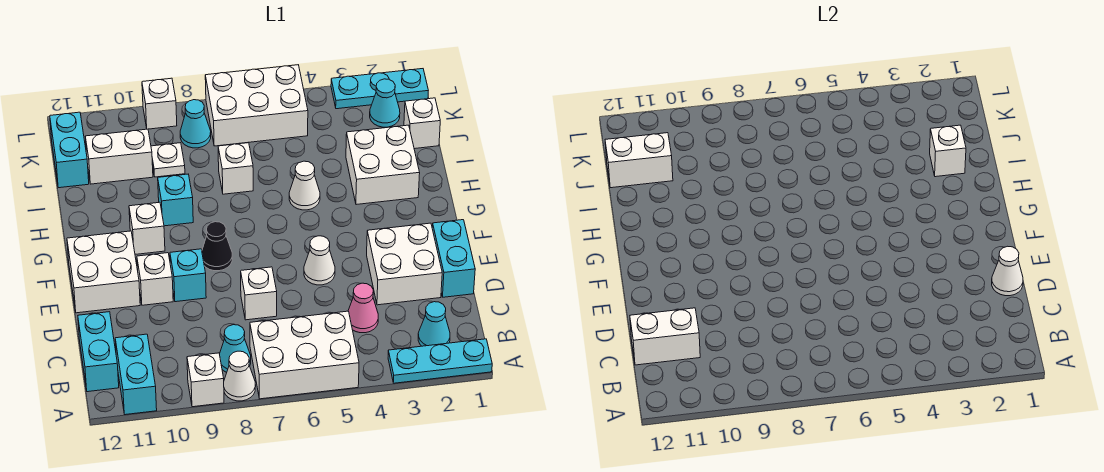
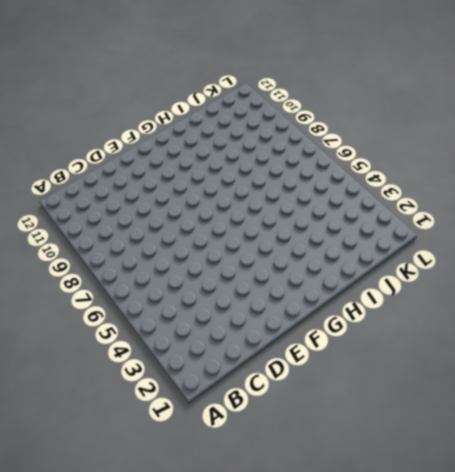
none -> cyan 1x3 plate [388,339,492,383]
none -> white 2x3 brick [250,311,359,399]
none -> white 1x1 cone [224,351,256,401]
none -> white 1x1 brick [187,353,224,407]

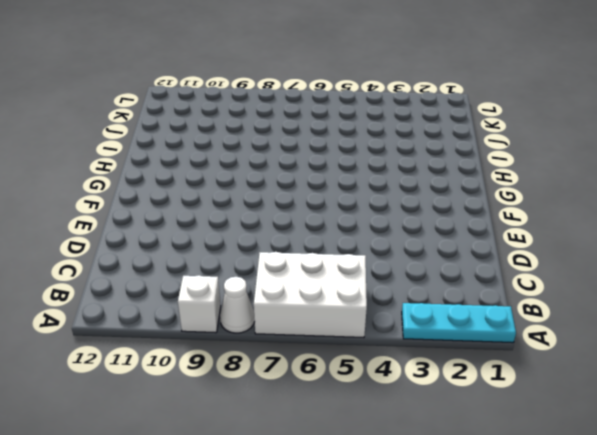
none -> cyan 1x2 brick [115,334,157,415]
none -> cyan 1x1 cone [418,302,450,346]
none -> cyan 1x1 cone [220,325,251,373]
none -> cyan 1x2 brick [78,312,119,392]

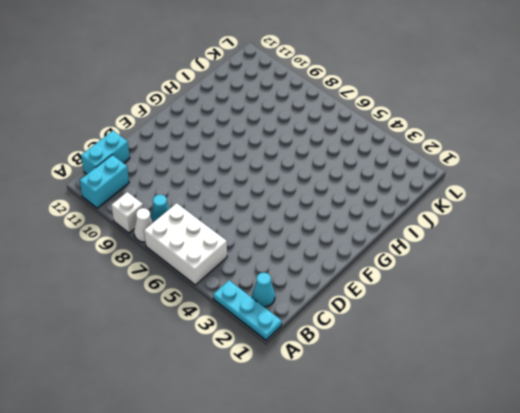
none -> pink 1x1 cone [348,283,378,333]
none -> cyan 1x2 brick [432,220,475,297]
none -> white 2x2 brick [367,223,442,305]
none -> white 1x1 brick [241,267,277,320]

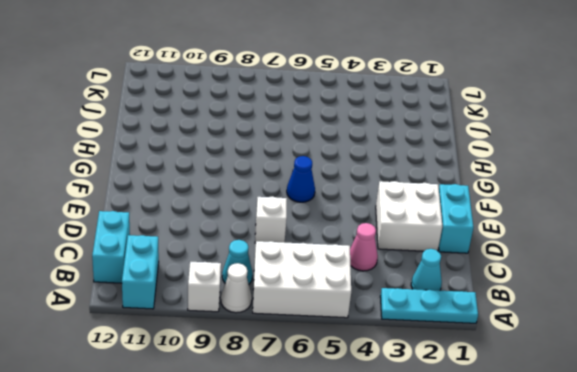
blue 1x1 cone [287,156,315,202] -> none
none -> white 1x1 cone [304,236,335,285]
none -> cyan 1x1 brick [170,249,206,302]
none -> white 1x1 brick [137,253,173,305]
none -> white 2x2 brick [67,231,140,313]

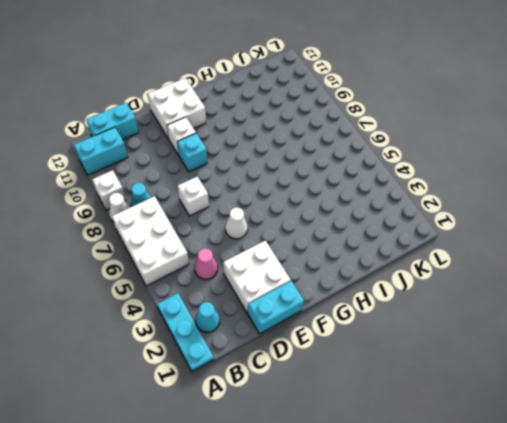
none -> black 1x1 cone [202,222,232,271]
none -> white 1x1 brick [129,202,165,254]
none -> white 2x2 brick [346,125,420,205]
none -> white 1x1 cone [289,161,320,210]

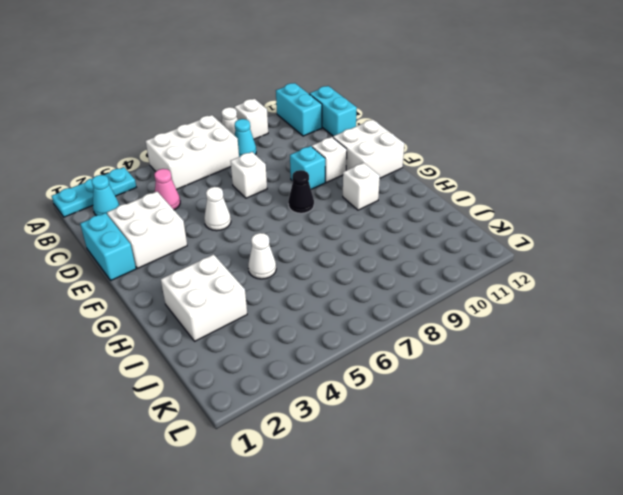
none -> cyan 1x1 brick [158,174,193,226]
none -> white 1x1 brick [218,143,253,194]
none -> white 1x1 brick [404,98,440,149]
none -> white 1x1 plate [151,143,185,177]

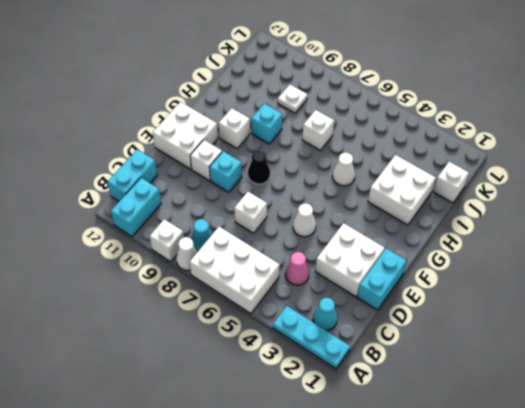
none -> white 1x2 brick [85,129,153,184]
none -> cyan 1x2 brick [50,112,89,188]
none -> cyan 1x1 cone [370,79,400,127]
none -> white 2x3 brick [205,65,308,146]

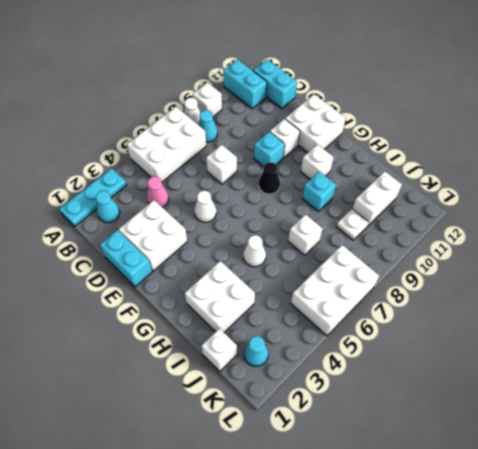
none -> cyan 1x2 brick [50,112,89,188]
none -> cyan 1x1 cone [180,100,211,148]
none -> cyan 1x3 plate [331,69,428,109]
none -> white 1x1 brick [142,78,177,129]

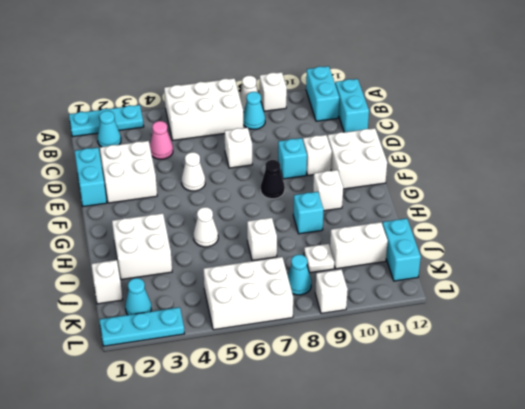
none -> white 1x2 brick [630,308,700,365]
none -> white 1x1 cone [992,246,1023,296]
none -> white 1x1 brick [930,125,966,177]
none -> white 1x2 brick [605,133,673,188]

